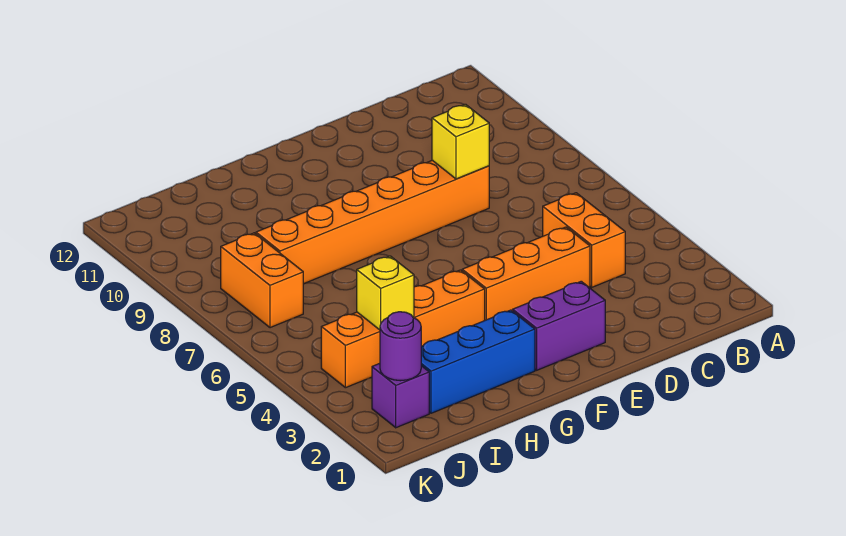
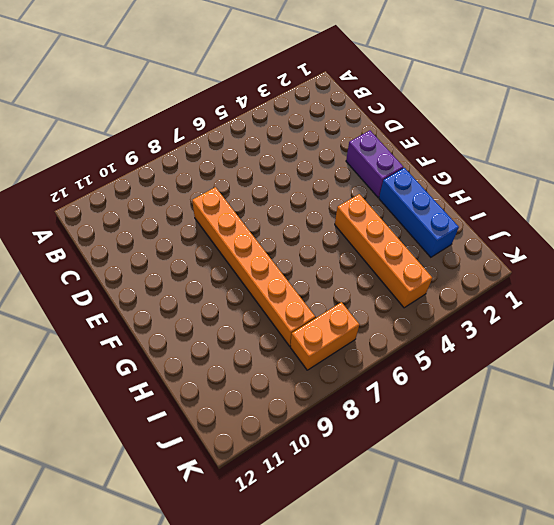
none -> orange 1x2 brick [543,193,625,287]
none -> orange 1x3 brick [462,227,590,320]

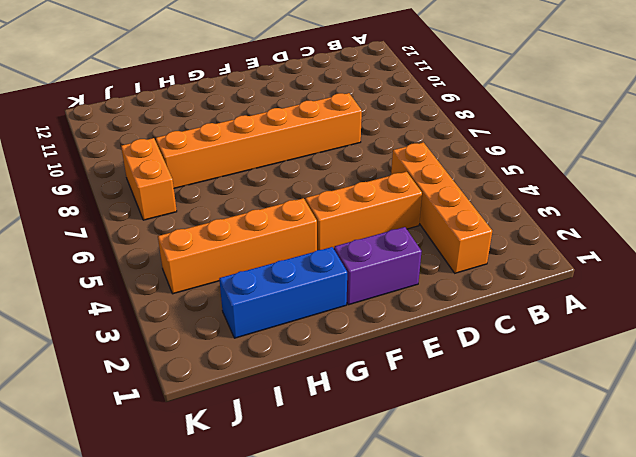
orange 1x4 brick [391,142,492,273] -> orange 1x2 brick [543,193,625,287]
none -> purple 1x1 brick [372,363,429,428]
none -> yellow 1x1 brick [432,104,489,179]

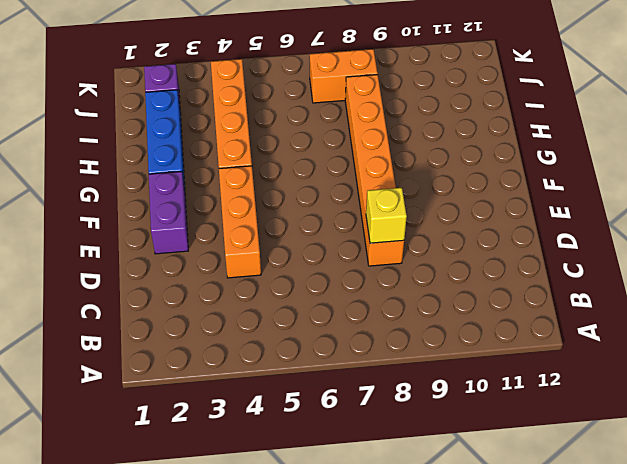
none -> orange 1x2 brick [543,193,625,287]
none -> yellow 1x1 brick [357,256,414,330]

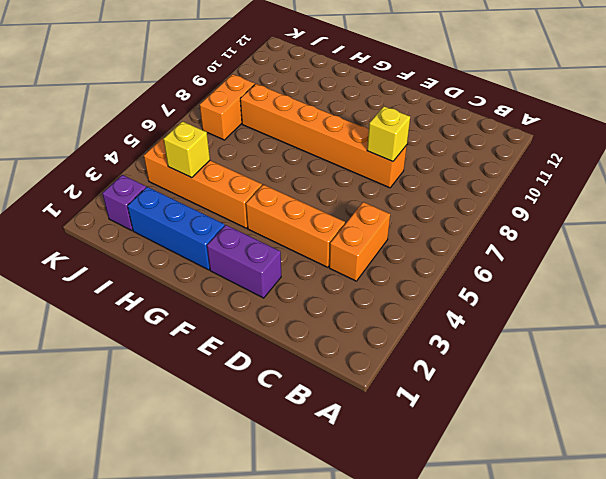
none -> purple 1x1 round brick [380,312,421,381]

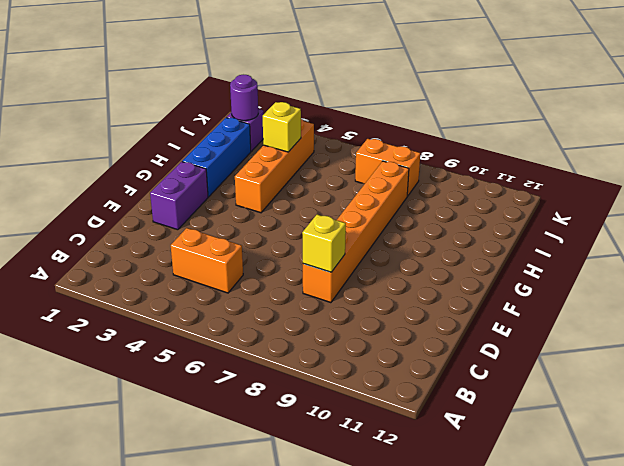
none -> orange 1x3 brick [462,227,590,320]

